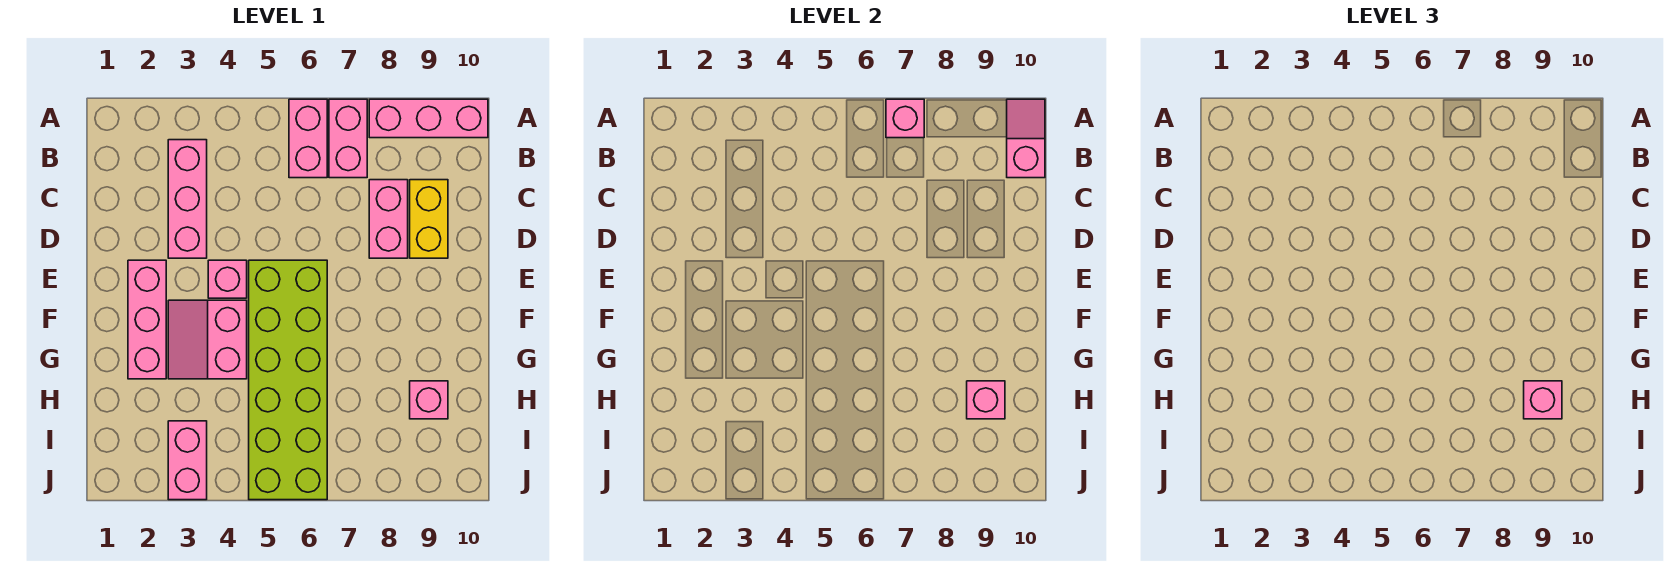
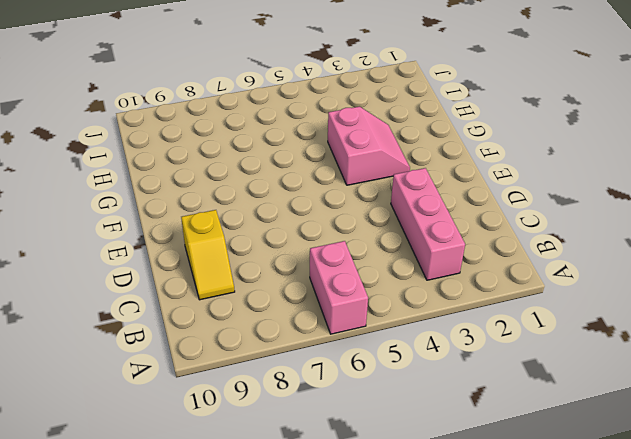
yellow 1x2 slope [181,210,235,300] -> yellow 1x2 brick [410,180,448,258]
none -> pink 1x2 brick [329,99,367,178]
none -> pink 1x3 brick [369,99,488,138]
none -> pink 1x2 brick [369,180,408,258]

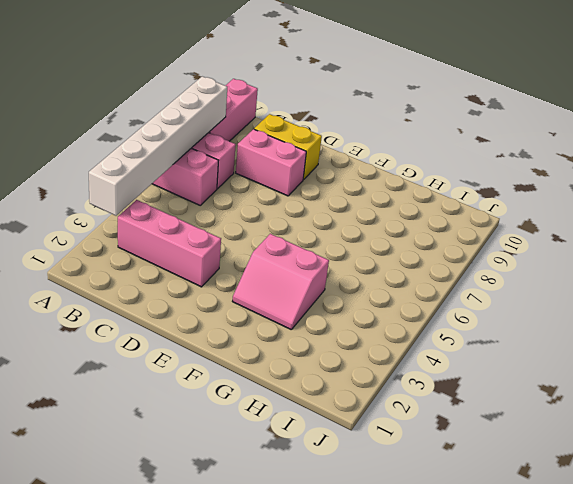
white 1x6 brick [89,76,227,216] -> pink 1x1 brick [886,99,924,138]
none -> pink 1x3 brick [128,260,166,379]
none -> pink 1x1 brick [208,260,247,298]
none -> lime 2x6 brick [249,260,327,500]

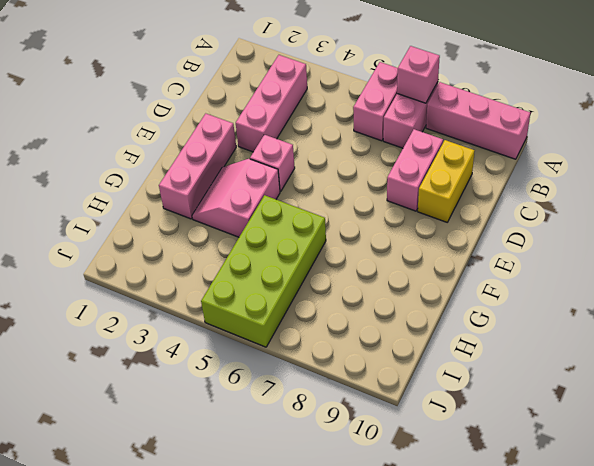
lime 2x4 brick [201,195,326,347] -> lime 2x6 brick [249,260,327,500]
none -> pink 1x1 brick [410,381,448,419]
none -> pink 1x2 brick [168,421,207,500]
none -> pink 1x2 slope [1007,99,1045,178]

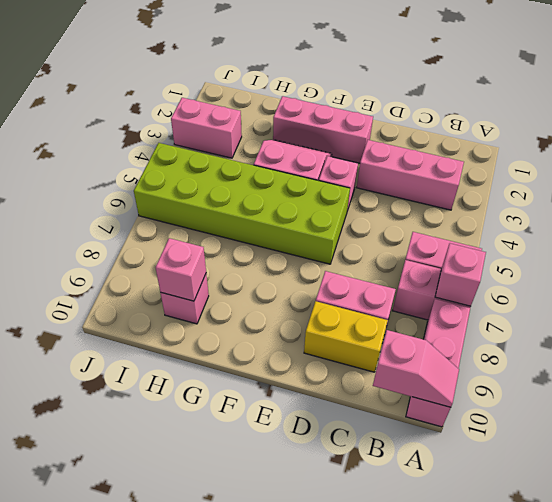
none -> pink 1x1 brick [1524,381,1562,419]

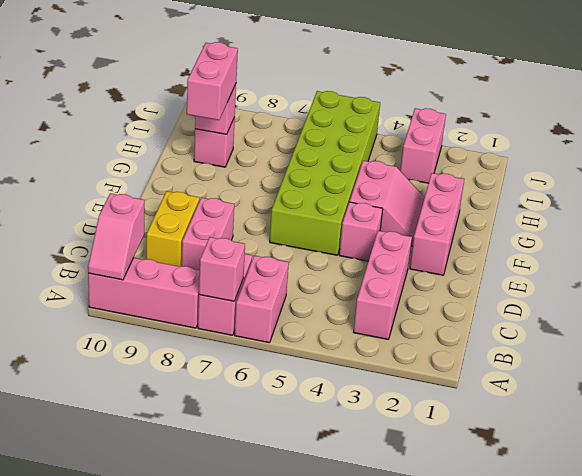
pink 1x2 brick [187,42,238,120] -> pink 1x1 brick [1524,381,1562,419]

